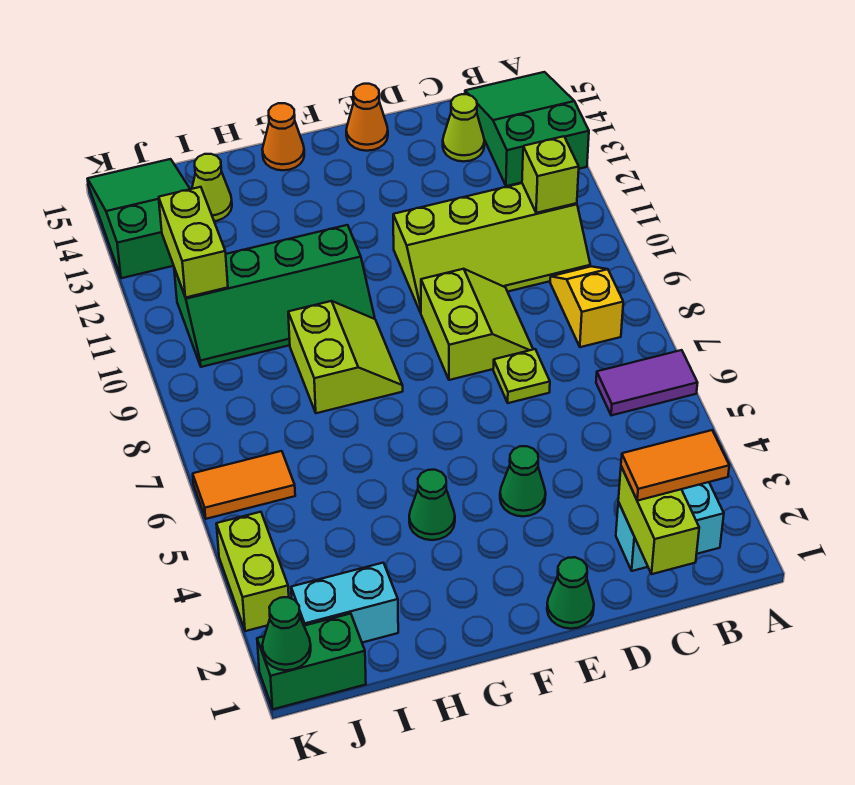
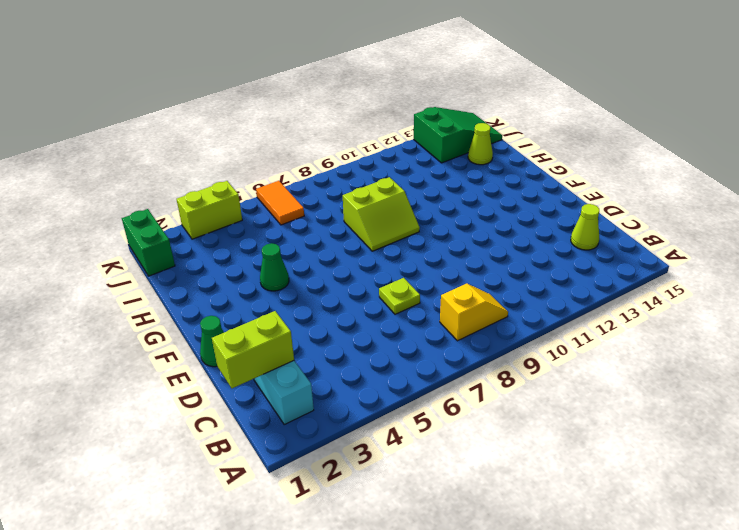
none -> purple 1x2 tile [596,350,697,416]
none -> green 2x3 slope [465,72,589,186]
none -> lime 2x4 slope [393,183,590,313]

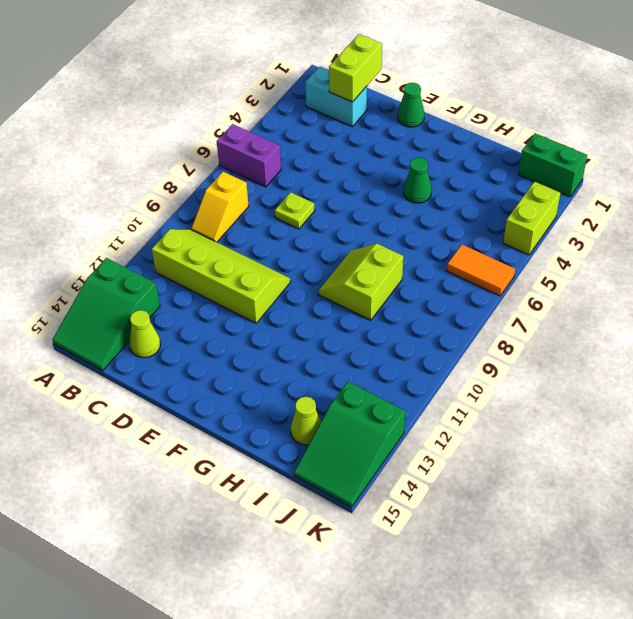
purple 1x2 brick [217,124,281,187] -> purple 1x2 tile [596,350,697,416]
none -> lime 2x2 slope [421,269,533,380]
none -> green 1x1 cone [500,446,546,516]
none -> orange 1x1 cone [346,84,388,151]

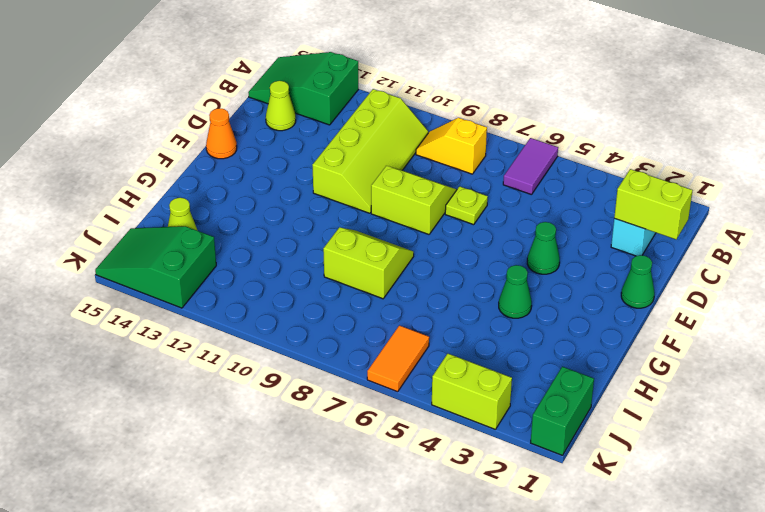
none -> green 2x4 slope [174,225,375,367]
none -> orange 1x1 cone [262,103,304,170]
none -> cyan 1x2 brick [291,563,398,643]

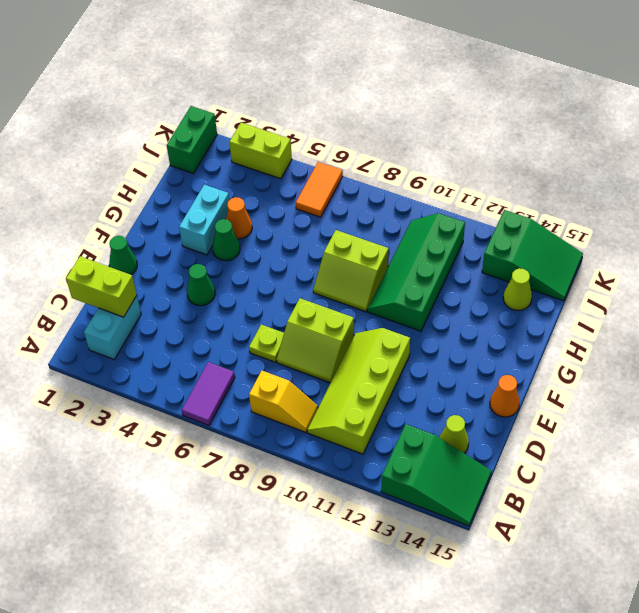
cyan 1x2 brick [179,185,230,255] -> cyan 1x2 brick moved to [291,563,398,643]
orange 1x1 cone [226,197,252,239] -> orange 1x1 cone moved to [262,103,304,170]
none -> lime 1x1 brick [522,136,579,213]
none -> lime 1x2 brick [159,187,228,298]
none -> green 1x1 cone [262,597,311,670]

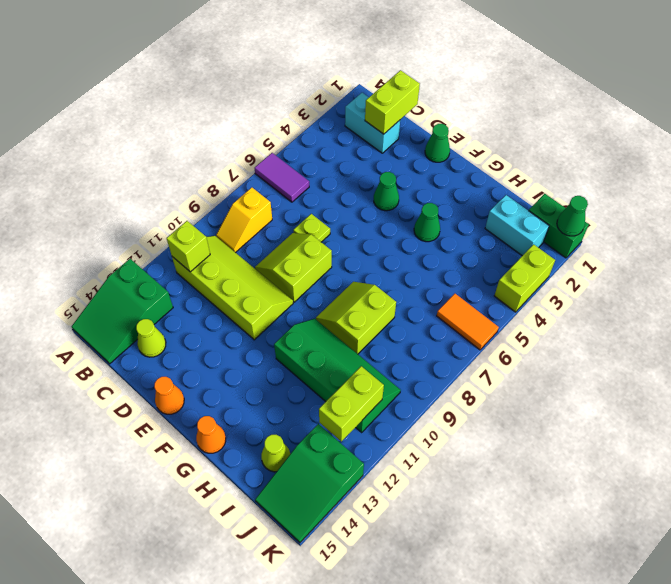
none -> orange 1x2 tile [621,430,729,501]

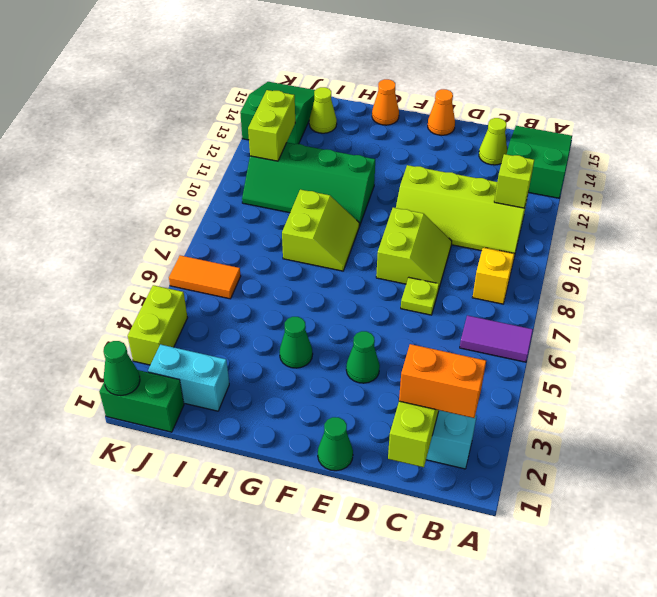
orange 1x2 brick [399,344,486,418] -> orange 1x2 tile [621,430,729,501]

